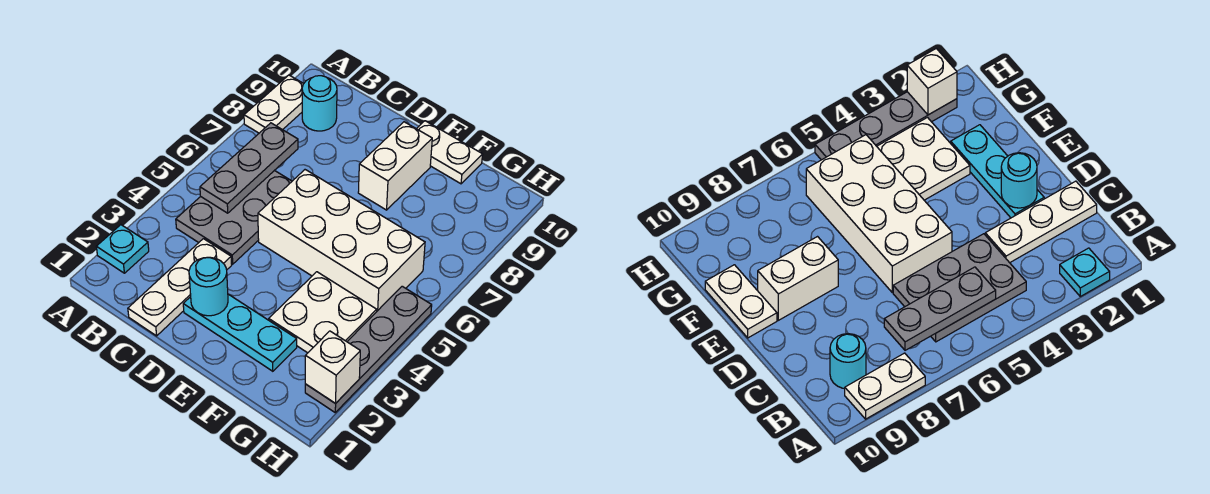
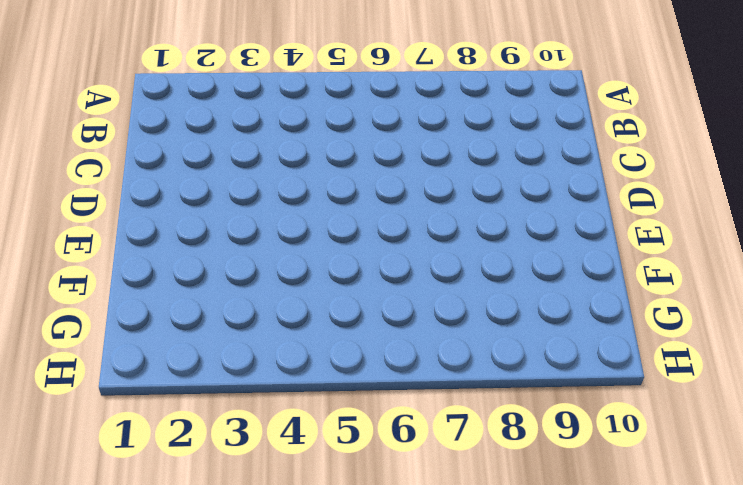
none -> cyan 1x1 plate [96,225,149,273]
none -> white 1x2 plate [244,75,303,133]
none -> grey 2x3 plate [176,170,292,264]

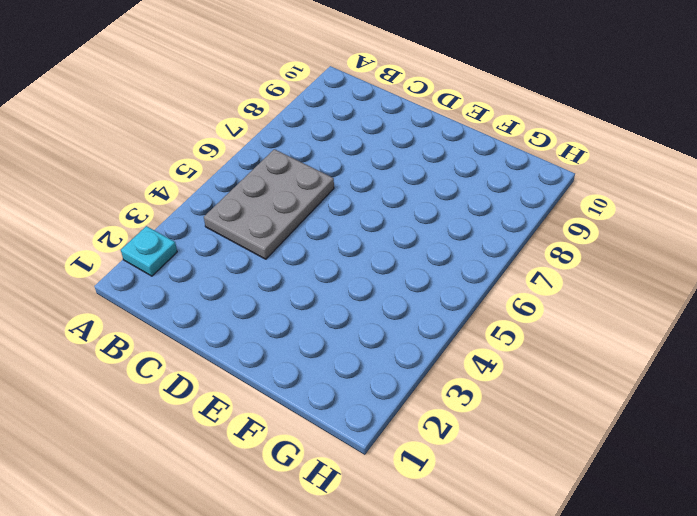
none -> white 1x2 plate [244,75,303,133]
none -> cyan 1x1 round brick [302,76,337,131]
none -> white 1x3 plate [128,239,232,336]

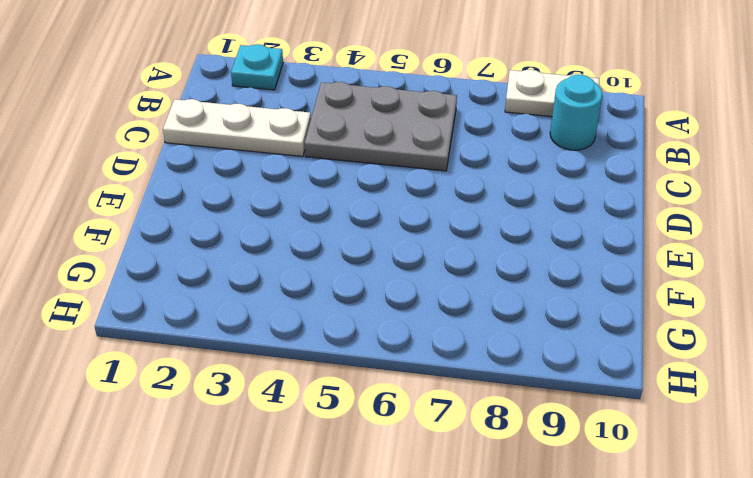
none -> cyan 1x3 plate [183,294,297,371]
none -> white 2x4 brick [258,170,425,311]
none -> white 1x2 brick [358,122,432,210]

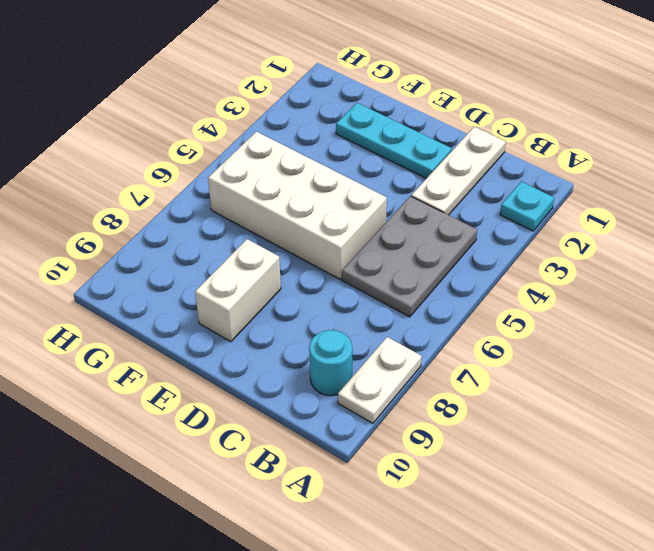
none -> white 1x2 plate [417,121,483,184]
none -> white 2x2 plate [269,272,377,353]
none -> grey 1x4 plate [305,286,432,412]

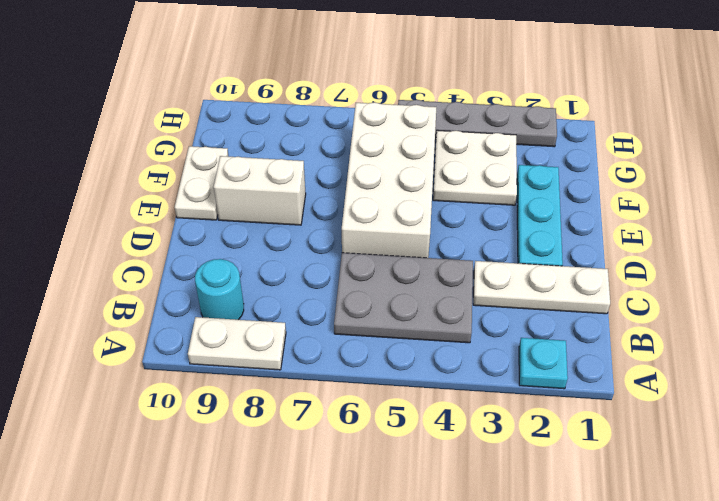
none -> grey 1x3 plate [200,123,298,213]
none -> cyan 1x1 round brick [189,257,228,316]
none -> white 1x1 brick [305,331,360,404]

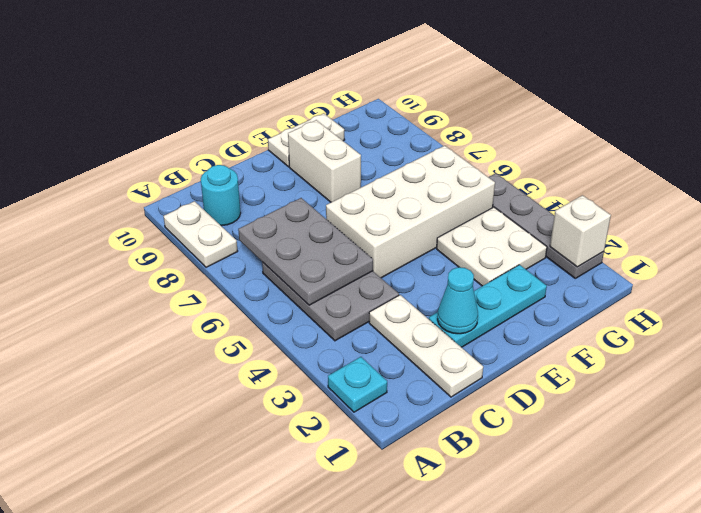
grey 2x3 plate [238,198,373,305] -> grey 1x3 plate [200,123,298,213]
cyan 1x1 cone [437,267,478,334] -> cyan 1x1 round brick [189,257,228,316]

